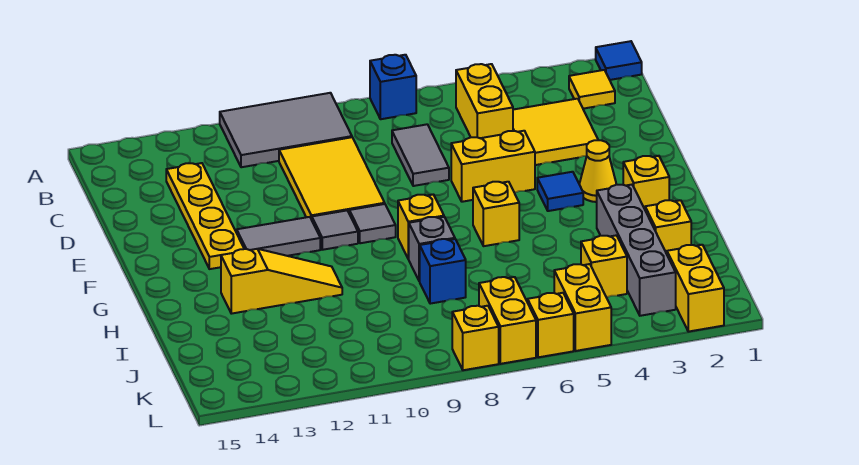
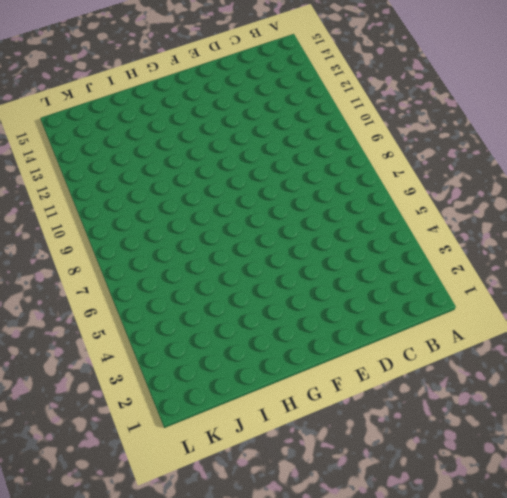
none -> blue 1x1 tile [596,41,642,80]
none -> blue 1x1 brick [370,55,416,119]
none -> grey 2x3 tile [220,93,352,167]

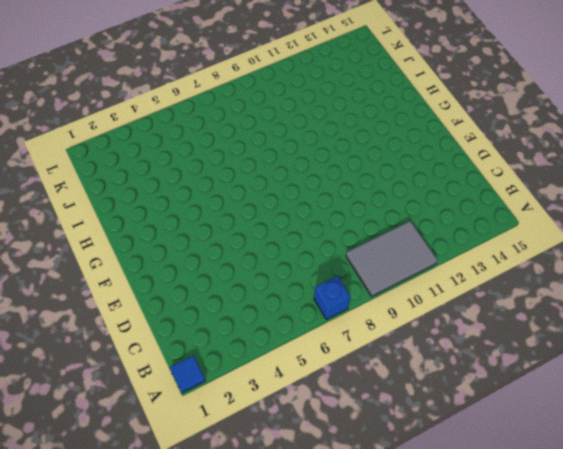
none -> yellow 1x1 tile [569,70,615,109]
none -> yellow 1x2 brick [456,64,513,138]
none -> yellow 2x2 tile [513,99,598,165]

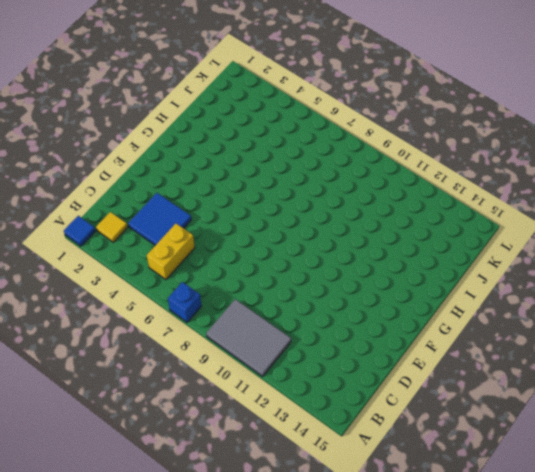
blue 2x2 tile [128,193,191,245] -> yellow 2x2 tile [513,99,598,165]
none -> grey 1x2 tile [392,124,449,186]
none -> yellow 2x3 tile [279,137,385,220]
none -> yellow 1x4 plate [166,163,244,269]

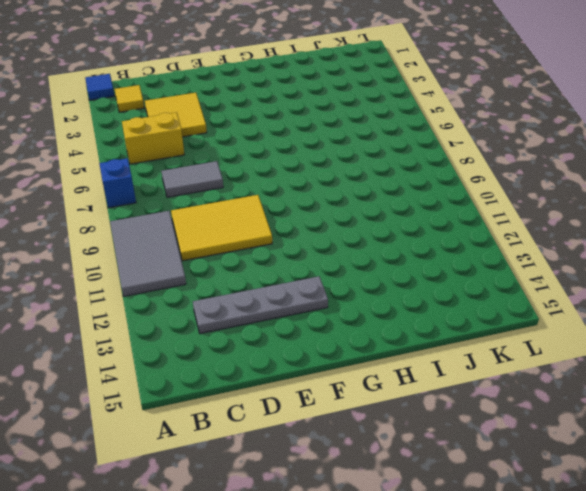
grey 1x4 plate [193,276,328,334] -> yellow 1x4 plate [166,163,244,269]
none -> yellow 1x2 brick [451,131,535,202]
none -> yellow 1x1 cone [579,140,616,202]
none -> blue 1x1 tile [537,172,583,211]

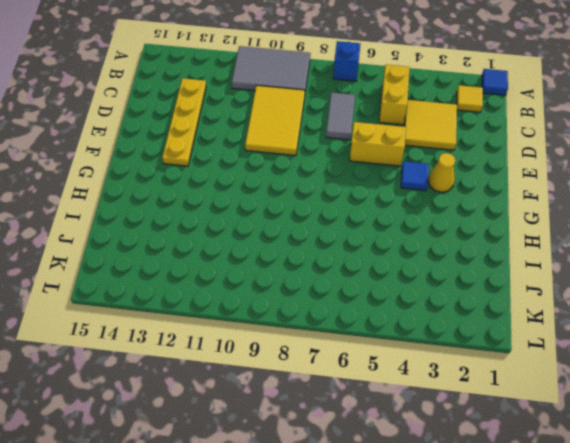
none -> grey 1x1 tile [349,204,396,243]
none -> grey 1x1 tile [312,211,358,250]
none -> grey 1x2 tile [237,217,320,256]

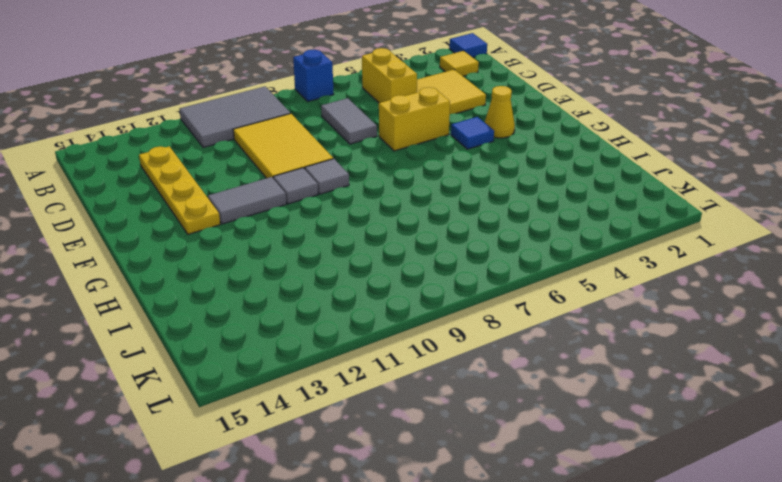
none -> yellow 1x1 brick [623,156,669,209]
none -> yellow 1x1 brick [473,182,519,246]
none -> yellow 1x1 brick [398,195,444,259]

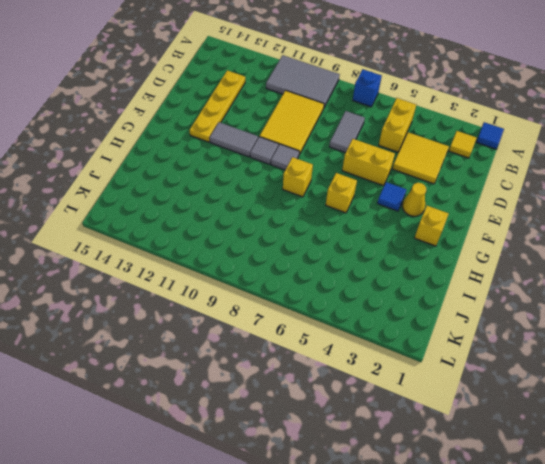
none -> grey 1x4 brick [597,185,676,316]
none -> grey 1x1 brick [409,217,455,281]
none -> yellow 1x3 slope [221,249,342,314]

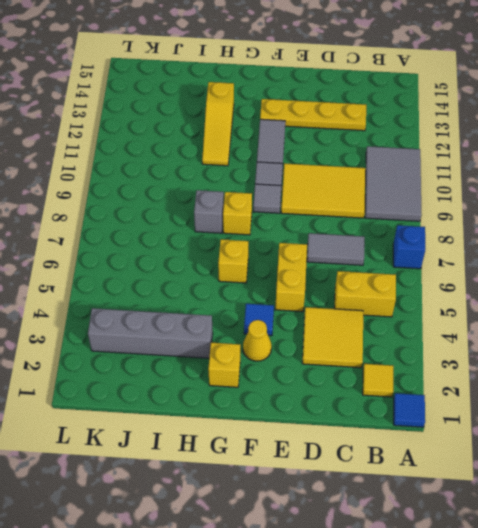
none -> yellow 1x1 brick [645,200,691,254]
none -> blue 1x1 brick [420,239,466,304]
none -> yellow 1x1 brick [581,235,627,297]

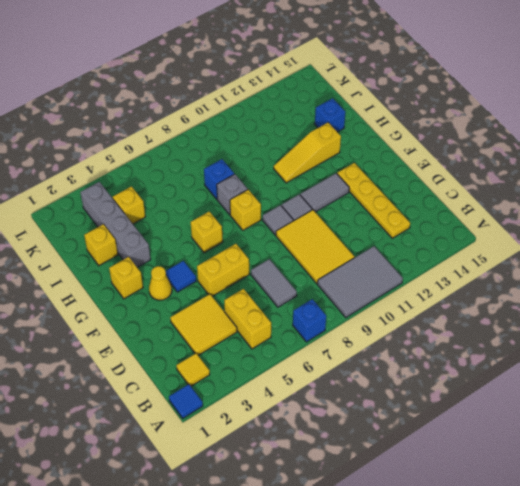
blue 1x1 brick [315,98,345,132] -> none
none -> yellow 1x2 brick [667,245,724,332]
none -> yellow 1x2 brick [554,264,611,351]
none -> yellow 1x2 brick [479,277,536,364]

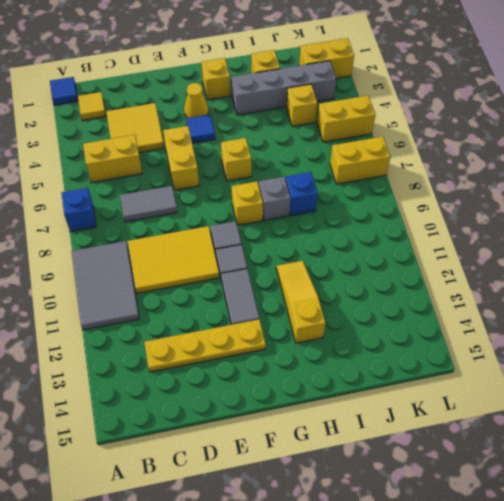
none -> yellow 1x1 brick [528,293,574,357]
none -> yellow 1x1 brick [452,306,499,370]

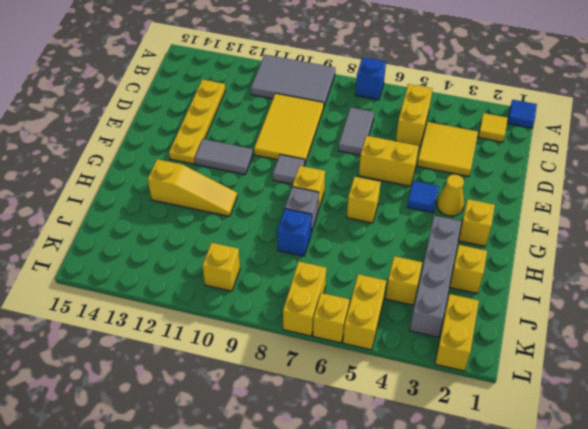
yellow 1x1 brick [202,243,240,291] -> yellow 1x1 brick moved to [452,306,499,370]
none -> grey 1x1 tile [312,211,358,250]

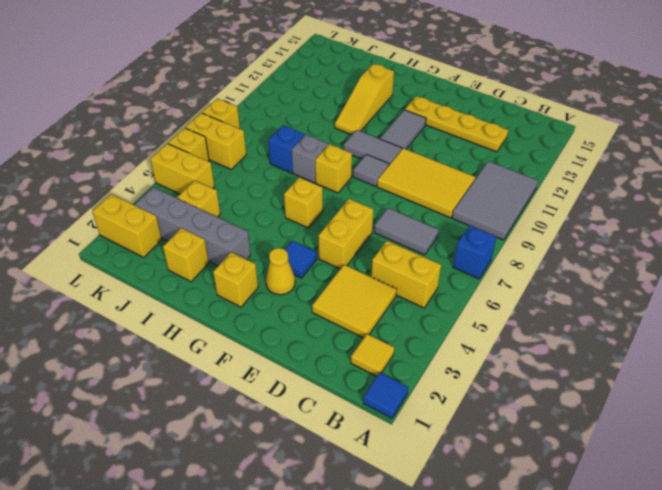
grey 1x2 tile [344,130,402,165] -> grey 1x1 tile [312,211,358,250]

